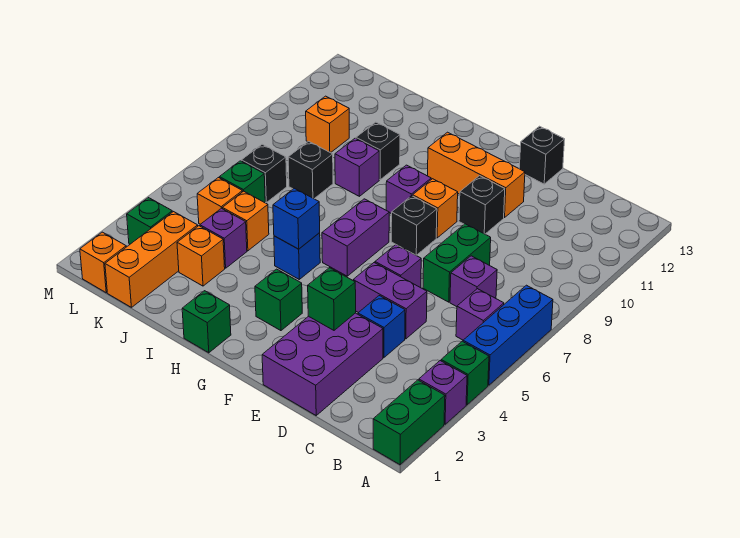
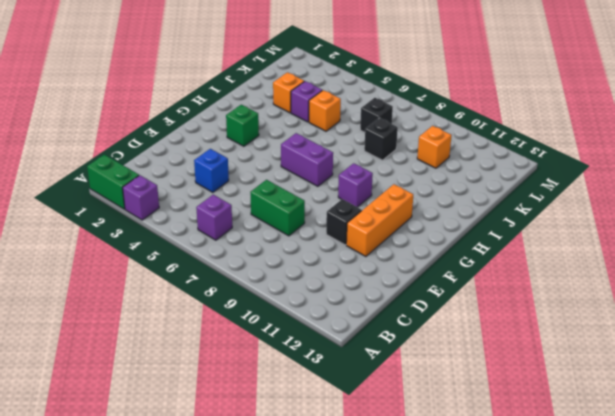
none -> green 1x1 brick [441,341,489,405]
none -> blue 1x3 brick [463,285,553,385]
none -> purple 1x1 brick [450,256,497,307]
none -> purple 2x3 brick [262,313,383,415]

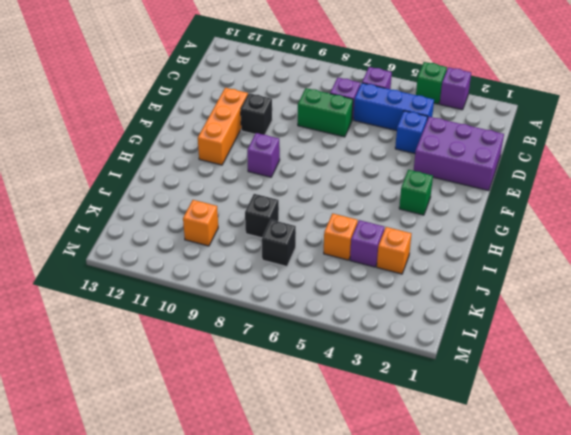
blue 1x3 brick [354,83,434,131] -> blue 1x3 brick moved to [463,285,553,385]
none -> green 1x2 brick [373,380,445,465]
none -> purple 1x2 brick [353,263,427,339]
none -> purple 1x1 brick [375,245,421,288]
none -> black 1x1 brick [519,126,565,184]

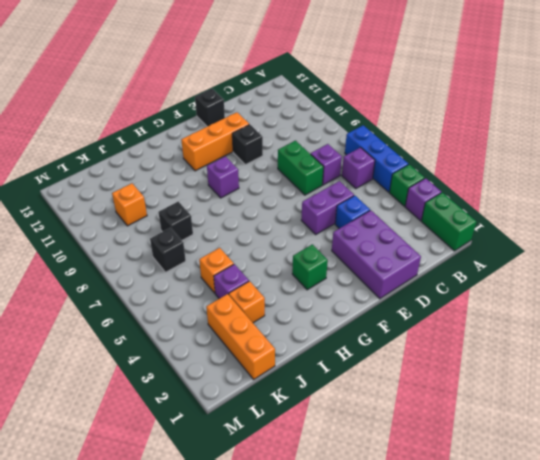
none -> purple 1x1 brick [375,245,421,288]
none -> black 1x1 brick [391,196,437,255]
none -> orange 1x1 brick [413,179,458,238]
none -> purple 1x2 brick [322,199,389,276]

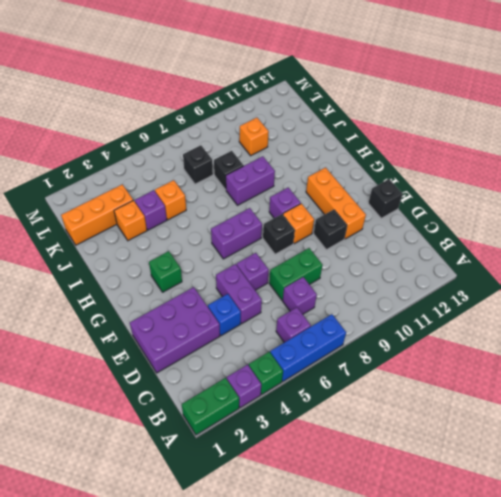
purple 1x2 brick [226,156,275,205] -> purple 1x1 brick [335,138,379,196]
none -> green 1x1 brick [182,291,231,353]
none -> blue 1x1 brick [274,233,320,279]
none -> black 1x1 brick [356,122,400,180]
none -> orange 1x1 brick [197,178,242,224]

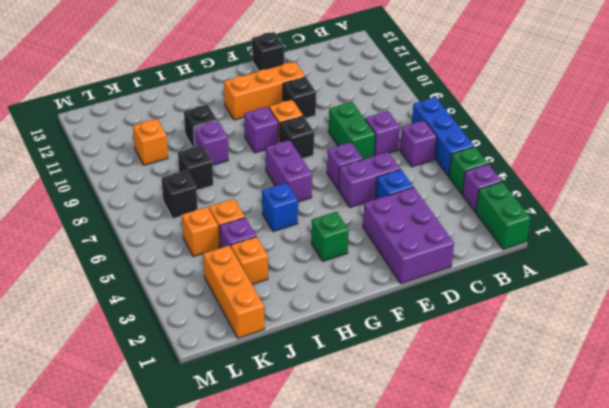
none -> green 1x1 brick [182,291,231,353]
none -> green 1x1 brick [220,161,265,203]
none -> orange 1x1 brick [80,232,126,293]
none -> green 1x1 brick [127,198,172,244]

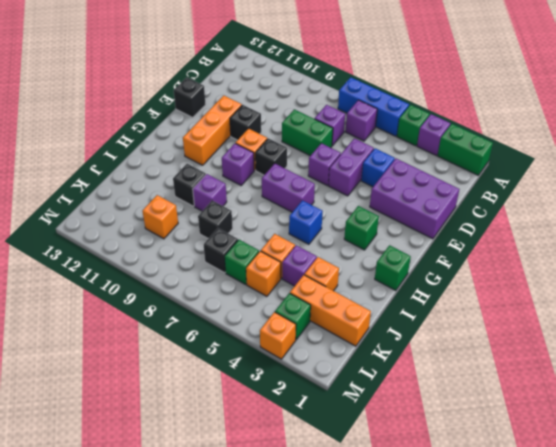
orange 1x1 brick [260,312,296,359] -> orange 1x1 brick moved to [80,232,126,293]
none -> green 1x1 brick [308,268,356,330]
none -> blue 1x1 brick [273,188,320,249]

